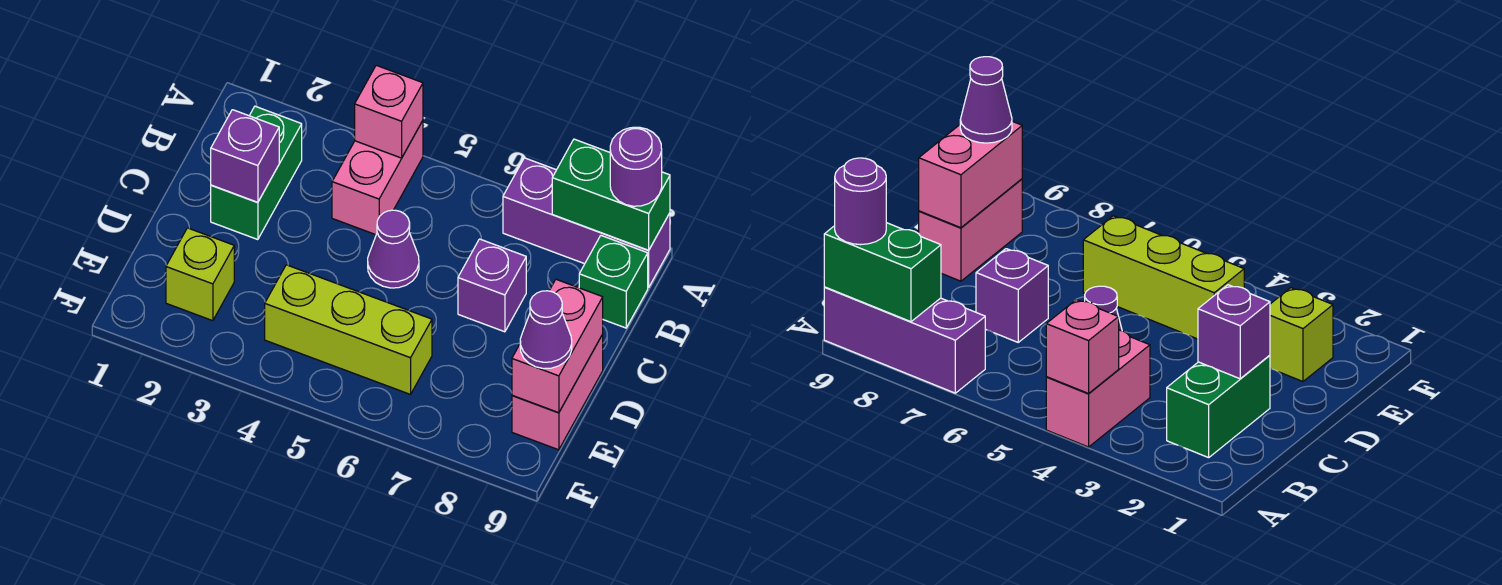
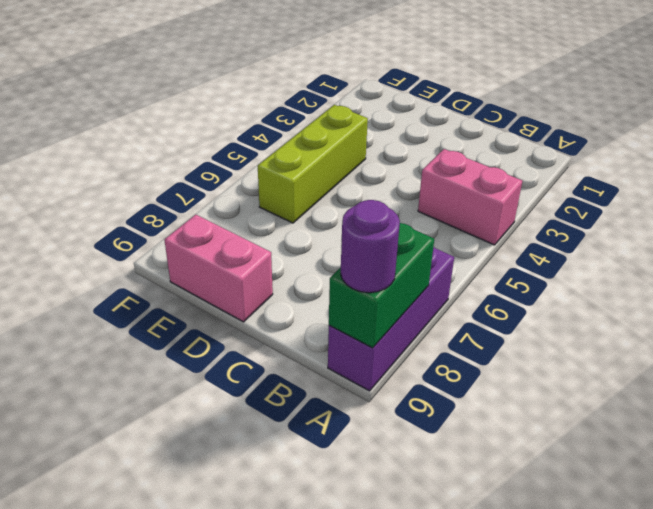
none -> green 1x2 brick [211,106,302,240]
none -> green 1x1 brick [579,236,648,328]
none -> purple 1x1 cone [368,210,419,288]

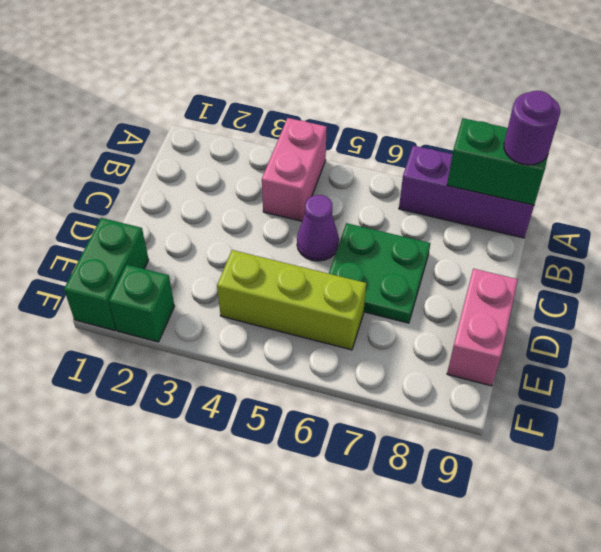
green 2x2 plate [329,223,430,323] -> purple 1x1 brick [458,239,526,332]
green 1x2 brick [64,218,149,330] -> green 1x2 brick moved to [211,106,302,240]
green 1x1 brick [109,265,174,342] -> green 1x1 brick moved to [579,236,648,328]
none -> lime 1x1 brick [166,228,234,321]
none -> pink 1x1 brick [355,65,423,158]
none -> purple 1x1 brick [211,110,279,202]

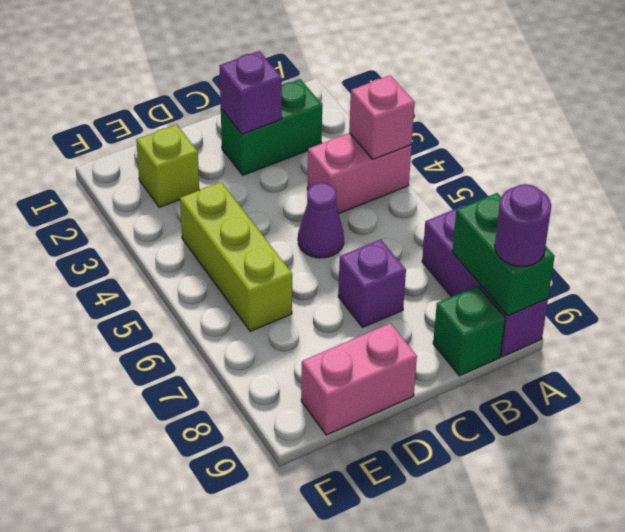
none -> pink 1x2 brick [512,279,603,413]
none -> purple 1x1 cone [520,291,572,369]

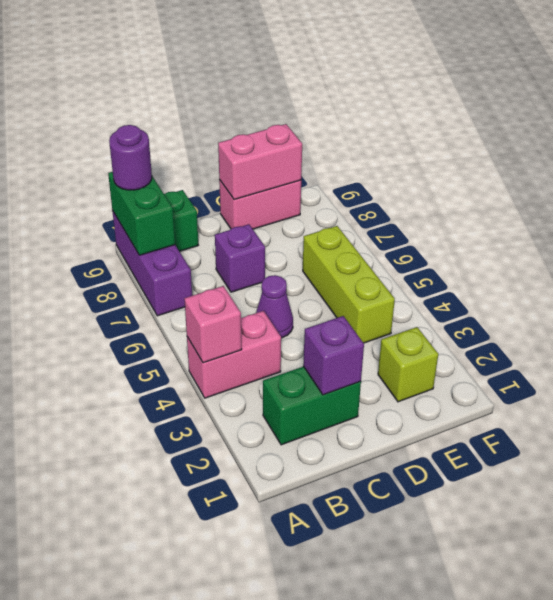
none -> purple 1x1 cone [520,291,572,369]

